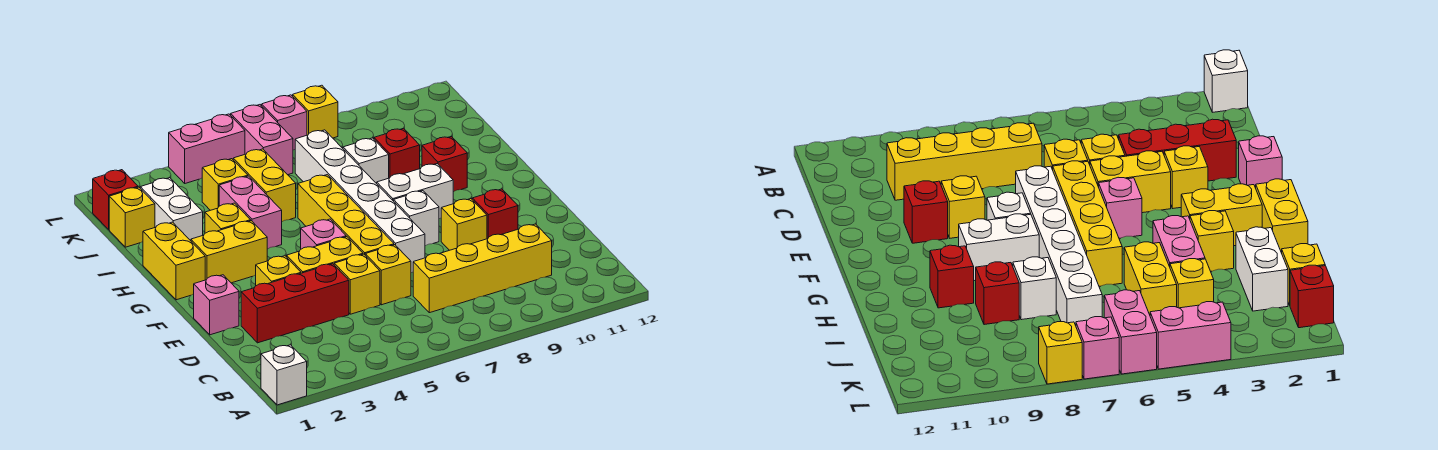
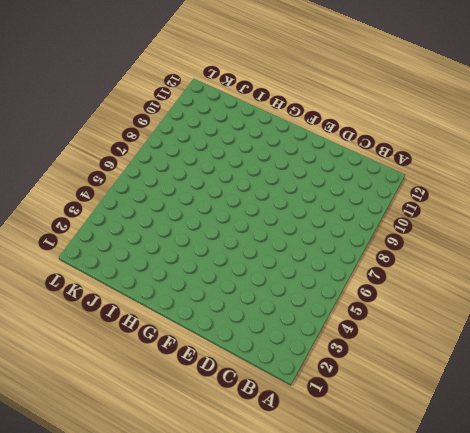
none -> white 1x1 brick [261,345,307,405]
none -> yellow 1x4 brick [413,224,552,313]
none -> red 1x3 brick [241,264,349,343]
none -> yellow 1x1 brick [334,254,380,314]

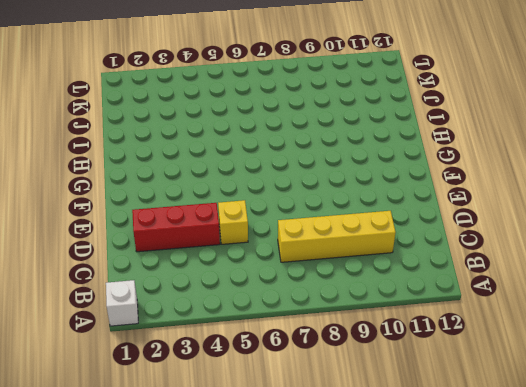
none -> yellow 1x1 brick [365,245,411,305]
none -> pink 1x1 brick [194,275,239,335]
none -> yellow 1x1 brick [256,256,301,286]
none -> yellow 1x2 brick [287,237,363,273]

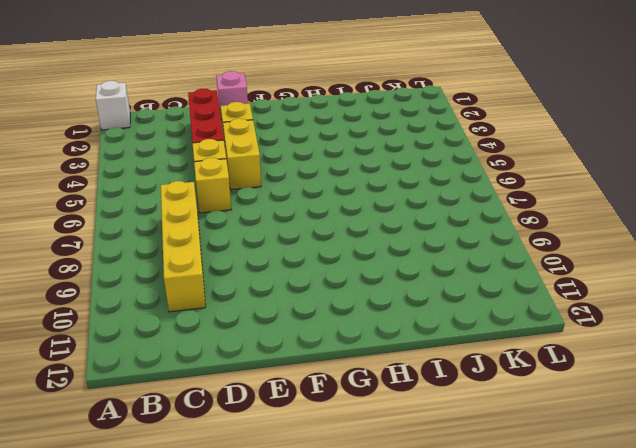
none -> yellow 1x4 brick [298,175,394,255]
none -> white 1x6 brick [295,130,425,273]
none -> yellow 1x1 brick [441,199,487,250]
none -> red 1x1 brick [472,189,518,239]

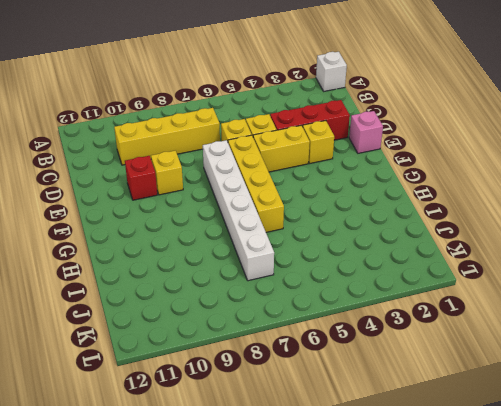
none -> pink 1x1 brick [301,219,346,249]
none -> white 1x1 brick [394,191,439,246]
none -> yellow 1x2 brick [143,222,205,300]
none -> yellow 1x2 brick [191,221,267,283]

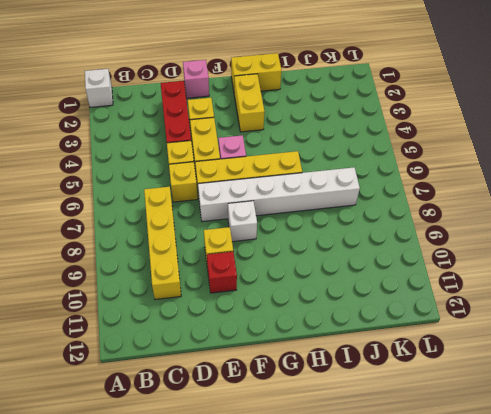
none -> white 1x2 brick [377,164,453,219]
none -> yellow 1x1 brick [205,203,251,233]
none -> pink 1x2 brick [219,176,282,249]
none -> red 1x1 brick [422,137,467,192]

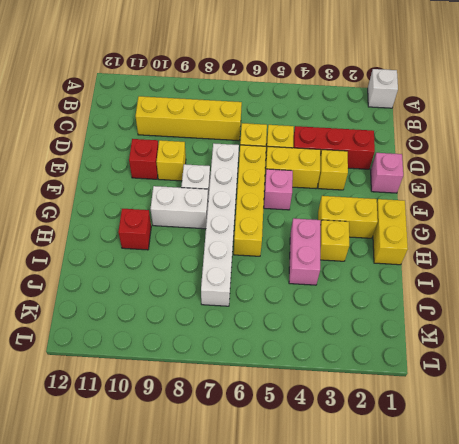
none -> white 1x2 brick [140,178,203,241]
none -> yellow 1x2 brick [233,149,296,222]
none -> white 1x1 brick [343,138,389,184]
none -> red 1x1 brick [374,128,420,178]

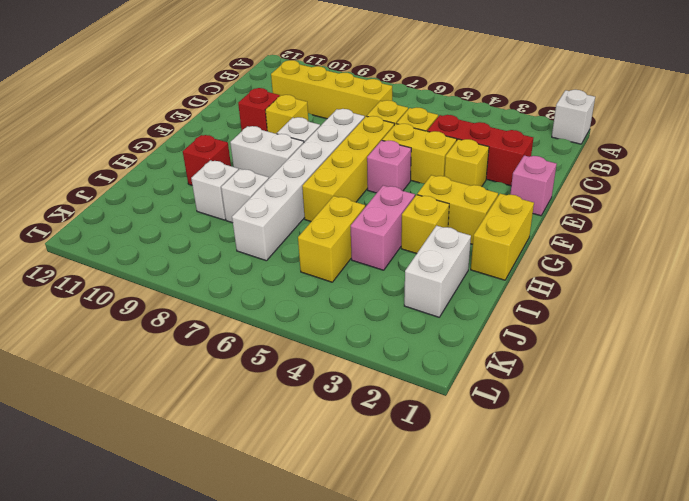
white 1x1 brick [191,160,238,220] -> red 1x1 brick [374,128,420,178]
none -> yellow 1x1 brick [109,187,155,247]
none -> yellow 1x1 brick [202,159,248,210]
none -> red 1x1 brick [93,170,138,229]
none -> pink 1x2 brick [231,105,293,175]

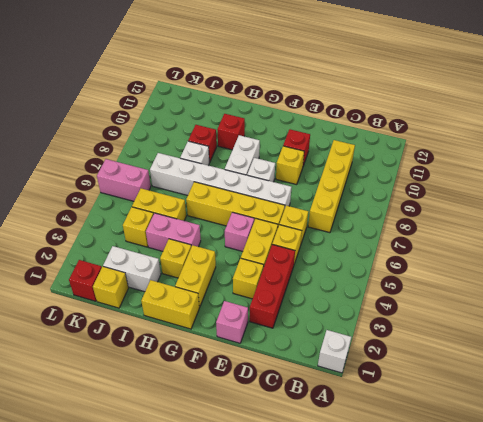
none -> pink 1x2 brick [169,114,245,183]
none -> pink 1x1 brick [262,95,307,150]
none -> yellow 1x1 brick [293,85,338,138]

